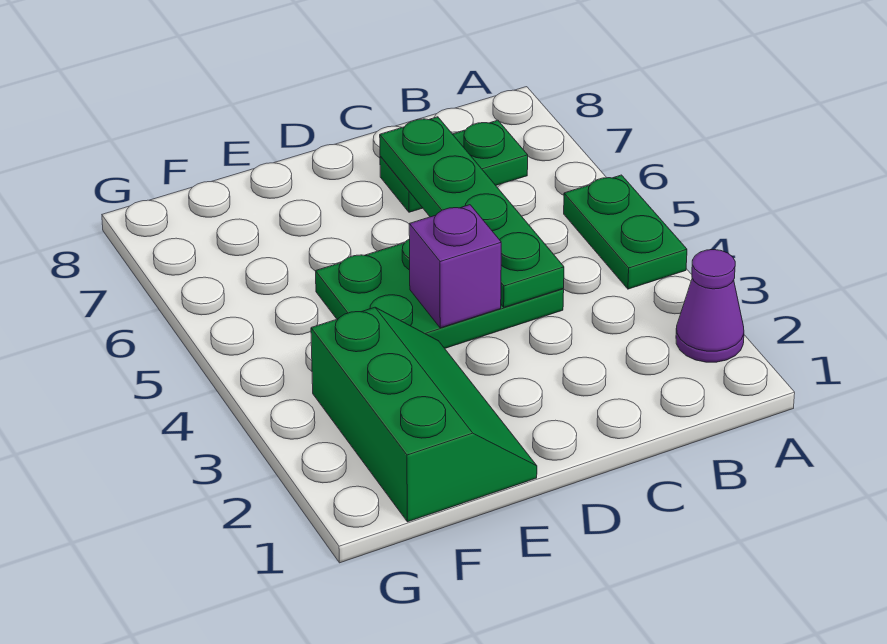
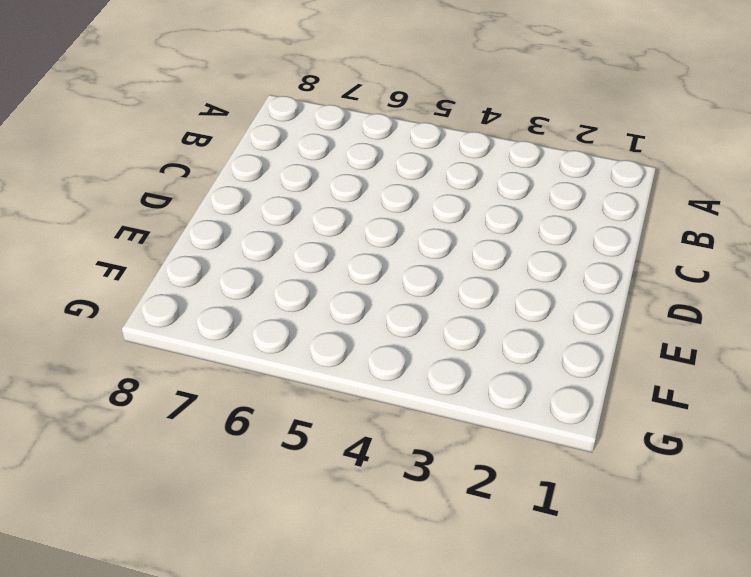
none -> purple 1x1 cone [676,250,744,362]
none -> green 1x2 plate [564,175,687,289]

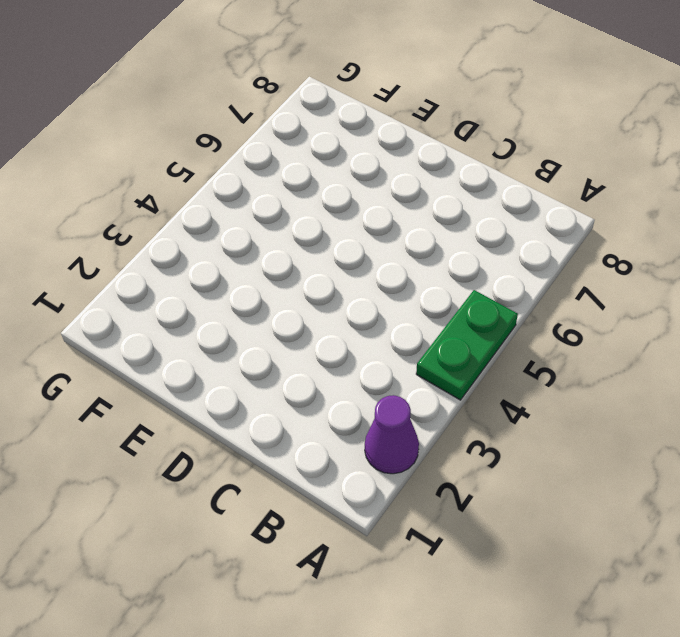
none -> green 1x2 plate [380,120,528,212]
none -> green 2x3 plate [316,239,564,348]

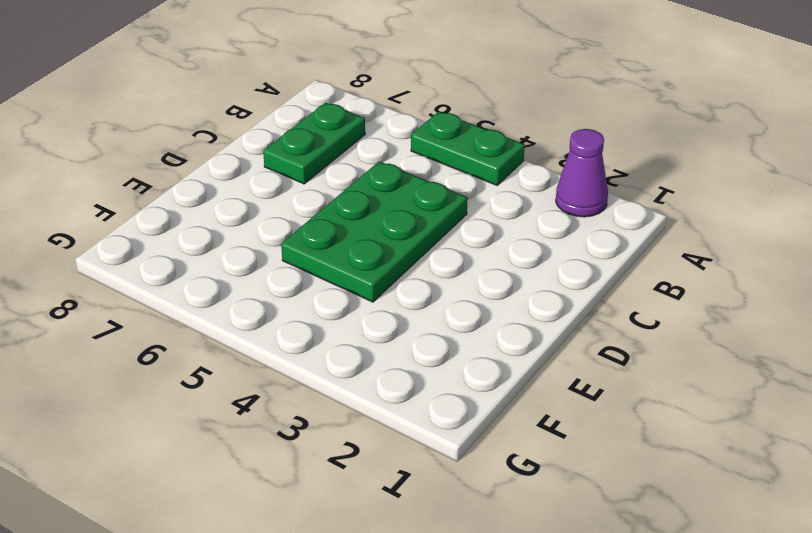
none -> green 2x3 slope [311,307,537,522]
none -> green 1x4 plate [380,117,564,307]

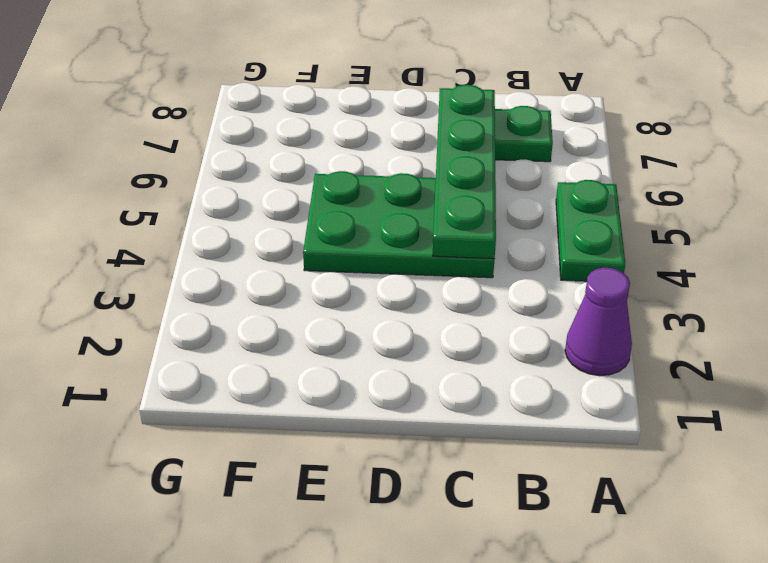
none -> green 2x3 slope [311,307,537,522]
none -> purple 1x1 brick [409,205,501,328]

